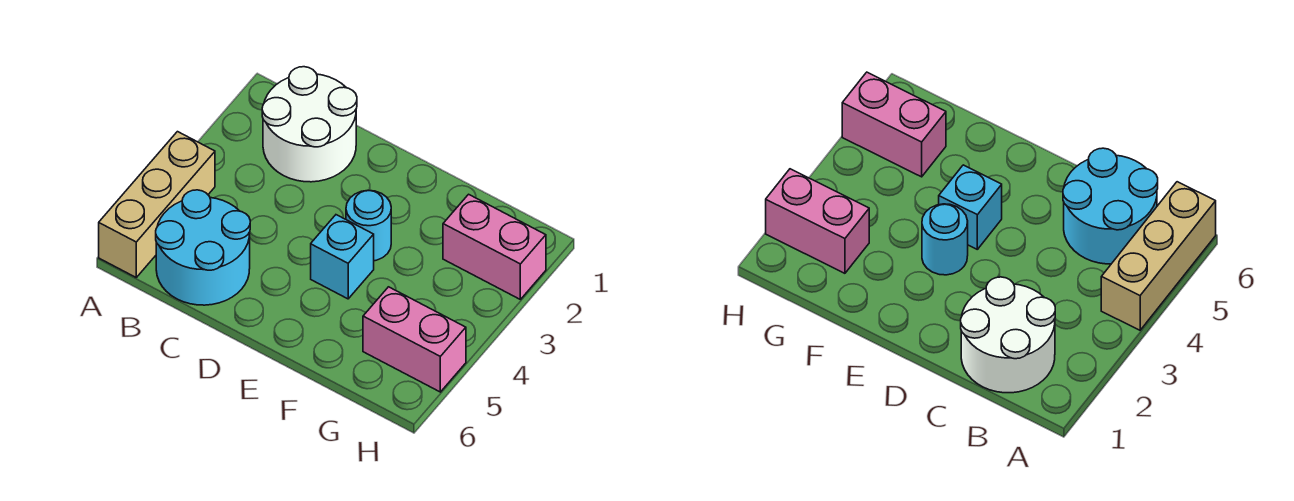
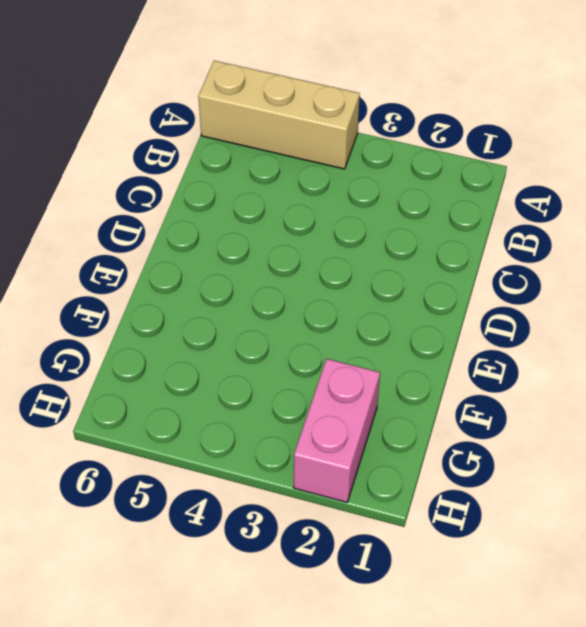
none -> white 2x2 round brick [262,67,357,182]
none -> cyan 2x2 round brick [156,190,250,305]

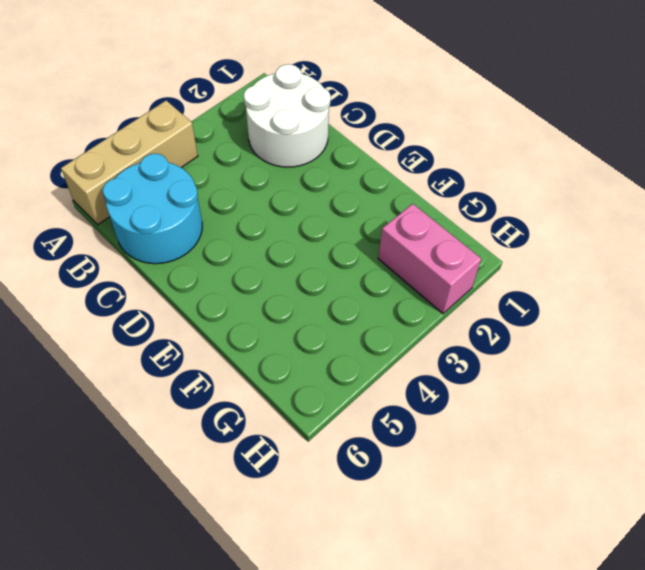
none -> cyan 1x1 round brick [346,190,391,261]
none -> cyan 1x1 brick [311,215,374,299]

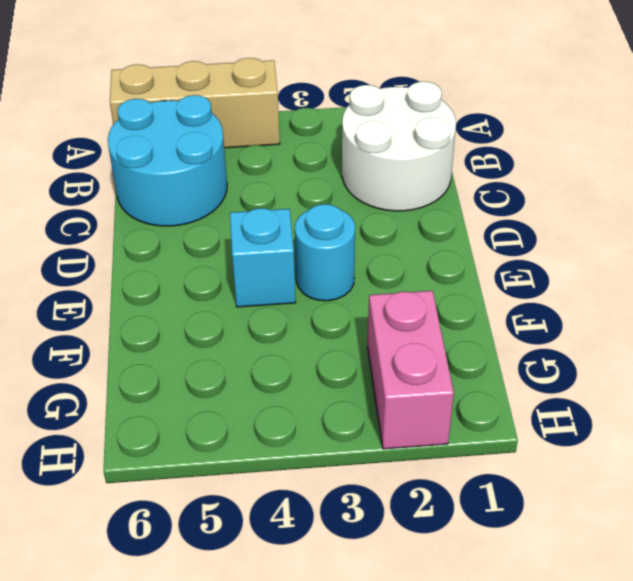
none -> pink 1x2 brick [363,287,466,392]

